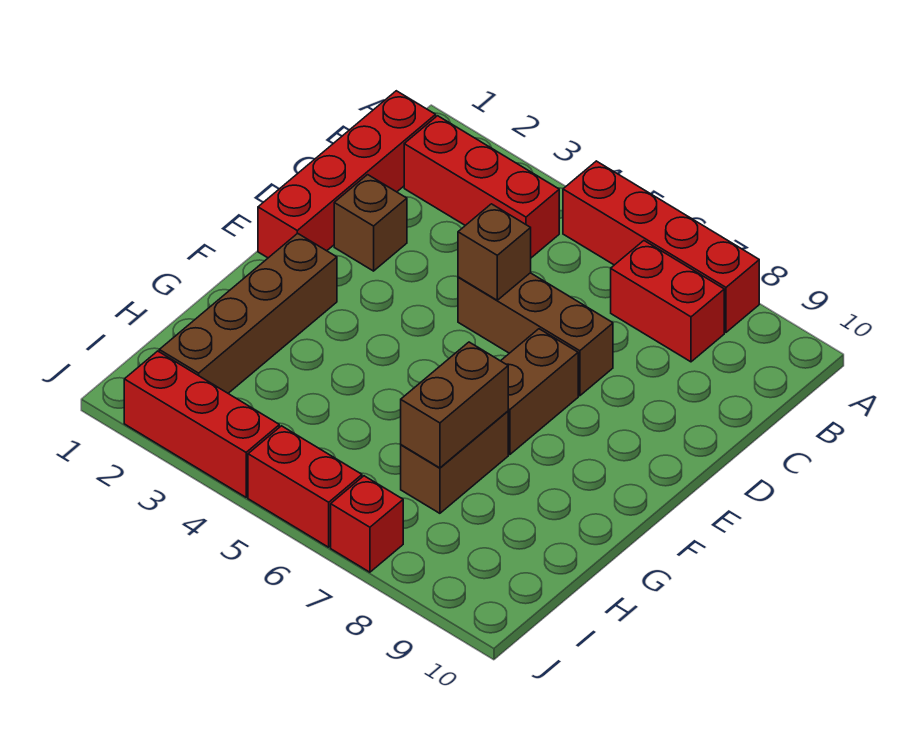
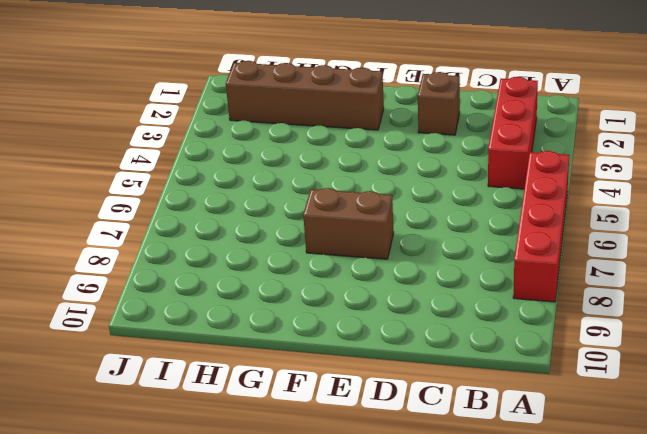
none -> red 1x4 brick [258,91,436,258]
none -> red 1x2 brick [611,241,724,362]
none -> brown 1x3 brick [458,273,613,396]

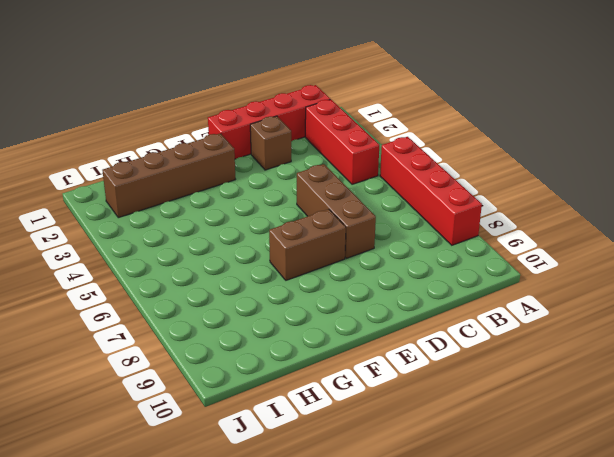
none -> red 1x2 brick [611,241,724,362]
none -> brown 1x2 brick [401,411,508,513]
none -> red 1x3 brick [124,351,279,497]

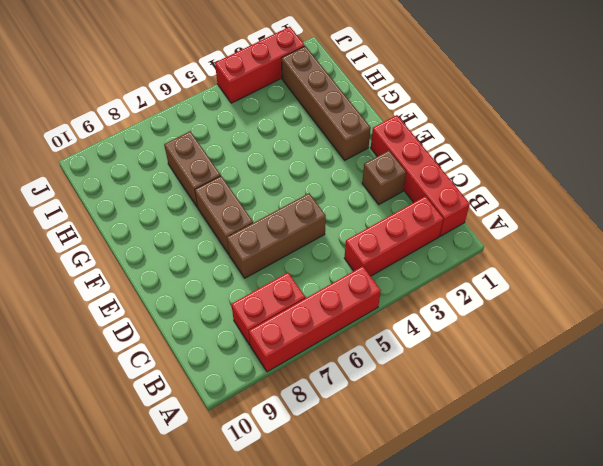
none -> red 1x2 brick [248,426,362,547]
none -> red 1x1 brick [331,476,403,572]
none -> brown 1x1 brick [458,204,531,300]

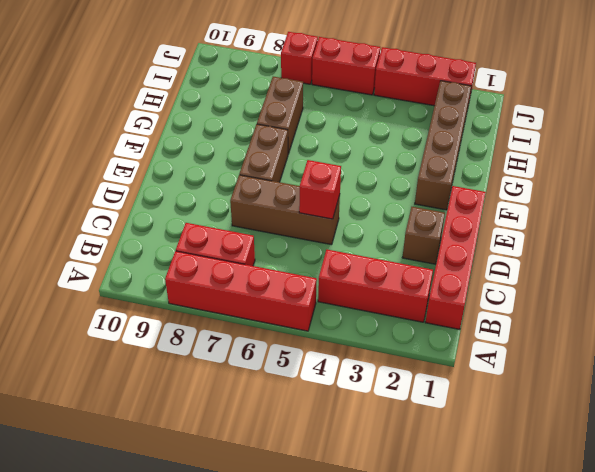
red 1x1 brick [299,160,341,219] -> brown 1x1 brick [458,204,531,300]
none -> brown 1x2 brick [401,342,508,468]

